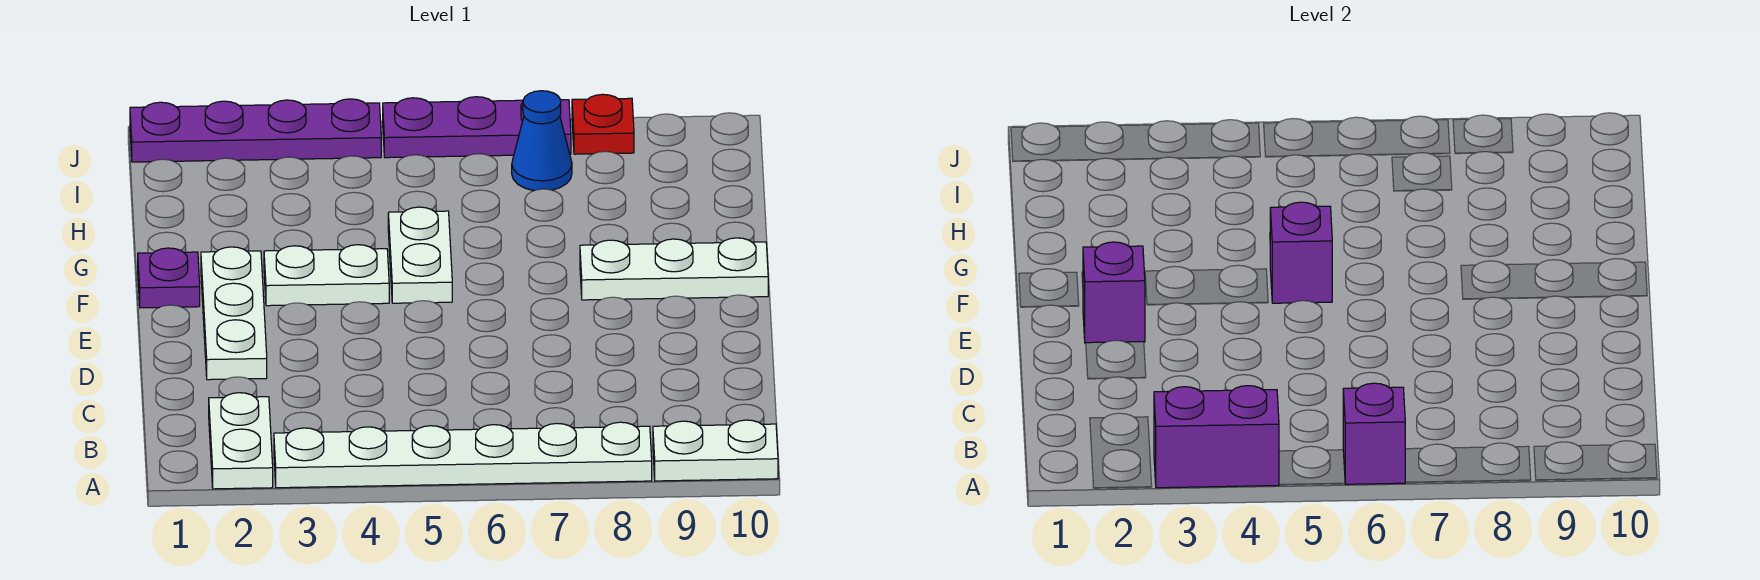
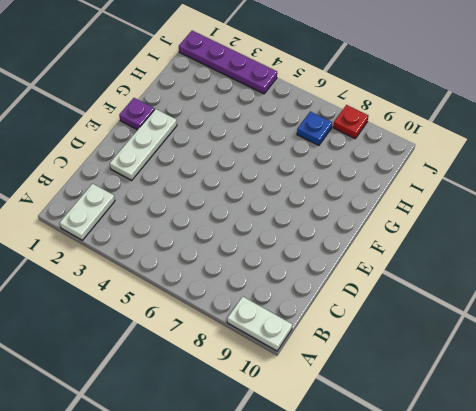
blue 1x1 plate [297,111,332,145] -> blue 1x1 cone [512,91,572,191]
none -> white 1x6 plate [274,422,652,488]
none -> white 1x2 plate [264,245,389,306]
none -> white 1x2 plate [388,207,452,303]

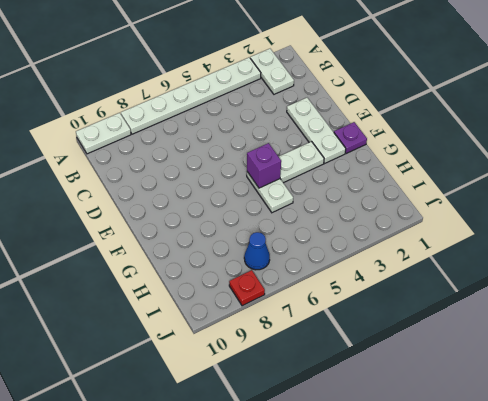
none -> white 1x3 plate [580,238,768,300]
none -> purple 1x4 plate [130,99,381,162]
none -> purple 1x3 plate [383,97,571,158]

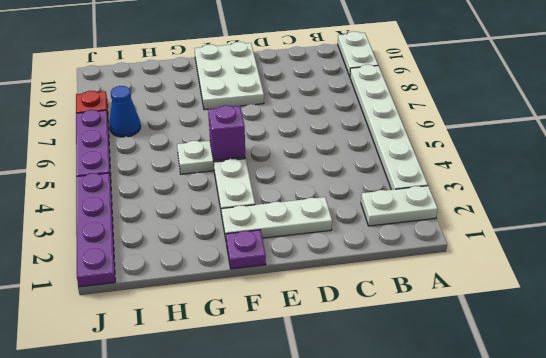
white 2x3 plate [194,42,264,110] -> white 1x3 plate [580,238,768,300]
none -> purple 1x2 brick [1154,386,1279,488]
none -> purple 1x1 brick [1343,383,1406,484]
none -> purple 1x1 brick [1083,242,1145,343]

